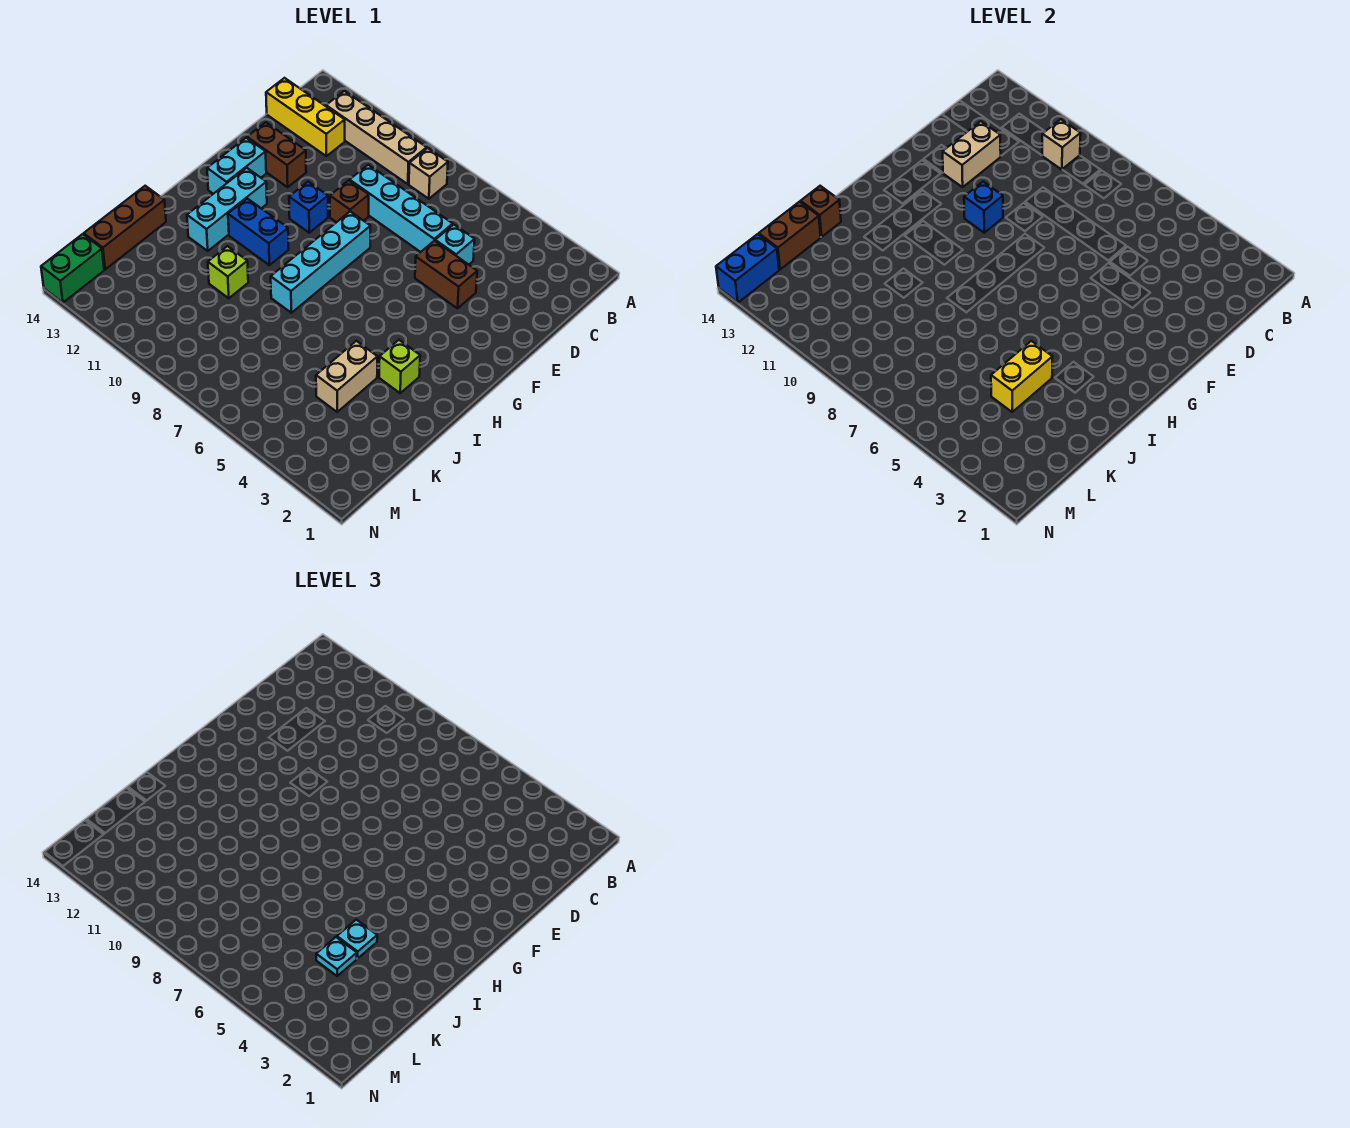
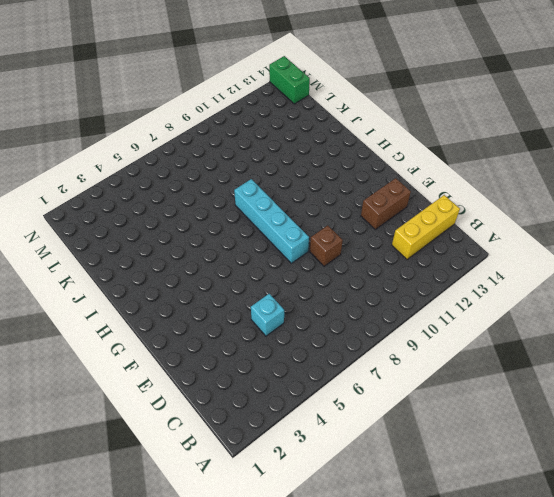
none -> tan 1x1 brick [409,148,448,199]
none -> tan 1x4 brick [326,91,427,184]
none -> cyan 1x4 brick [350,165,453,252]

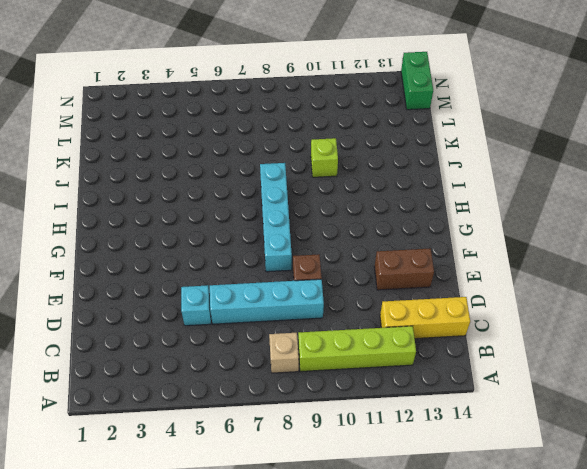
lime 1x4 brick [298,326,416,372] -> tan 1x4 brick [326,91,427,184]
none -> brown 1x2 brick [415,241,477,308]
none -> blue 1x1 brick [289,182,328,233]
none -> cyan 1x2 brick [207,138,266,194]

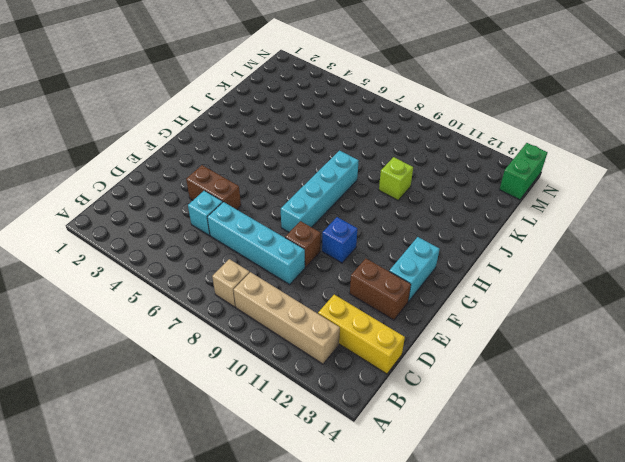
none -> cyan 1x3 brick [187,168,267,251]
none -> blue 1x2 brick [228,199,289,265]
none -> lime 1x1 brick [379,340,420,393]

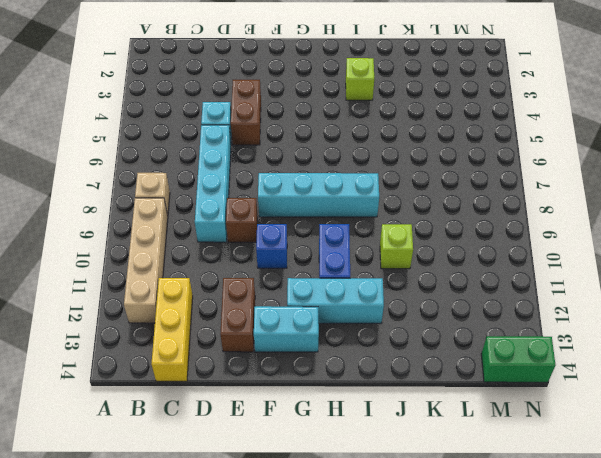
none -> tan 1x2 brick [316,341,377,412]
none -> brown 1x3 brick [84,186,166,270]
none -> tan 1x1 brick [1042,119,1081,170]

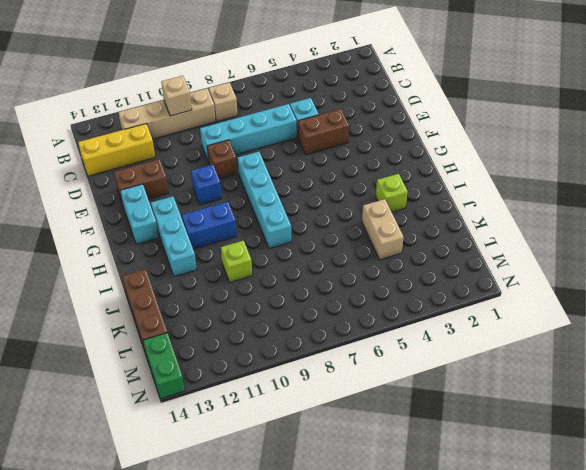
none -> tan 1x2 brick [943,121,1001,187]
none -> blue 1x1 brick [964,182,1003,233]
none -> yellow 1x2 brick [991,341,1052,412]

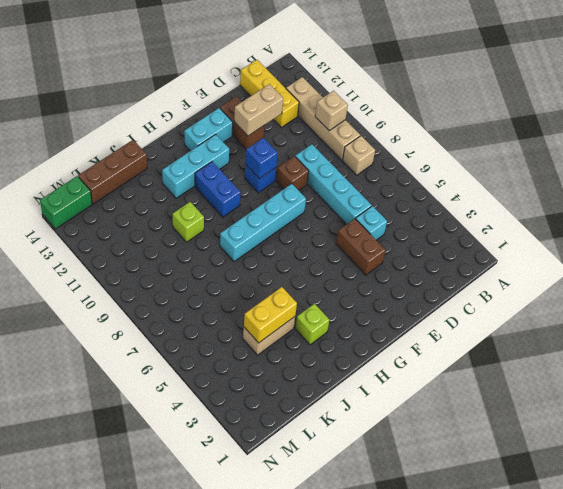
none -> brown 1x1 brick [801,186,841,237]
none -> brown 1x2 brick [759,202,821,270]
none -> blue 1x2 brick [716,234,779,303]

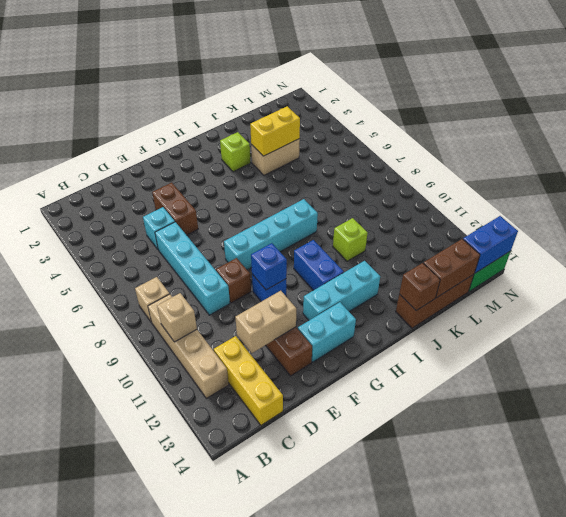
none -> cyan 1x1 plate [337,920,377,958]
none -> cyan 1x1 plate [316,937,357,976]

